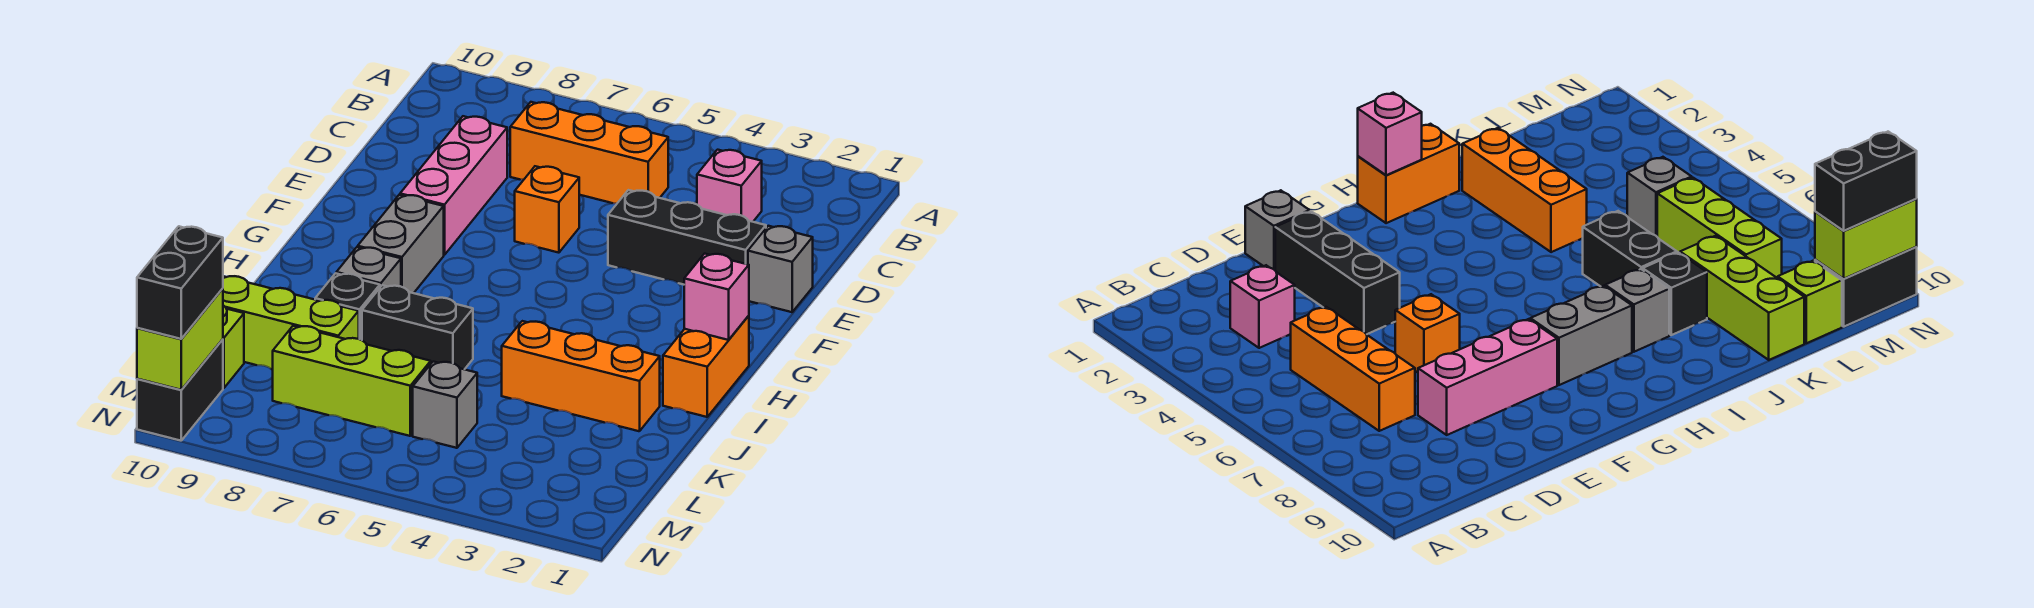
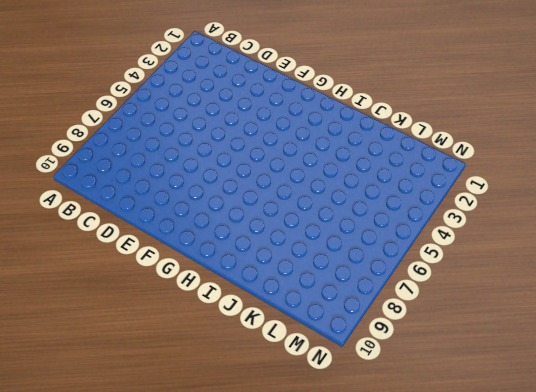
none -> pink 1x1 brick [697,150,762,222]
none -> orange 1x3 brick [510,102,668,203]
none -> pink 1x3 brick [400,116,507,255]

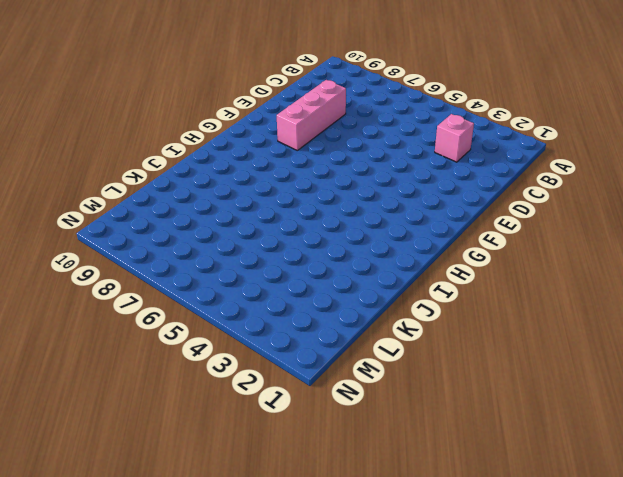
none -> orange 1x3 brick [510,102,668,203]
none -> grey 1x1 brick [748,226,813,312]
none -> black 1x3 brick [608,190,766,285]

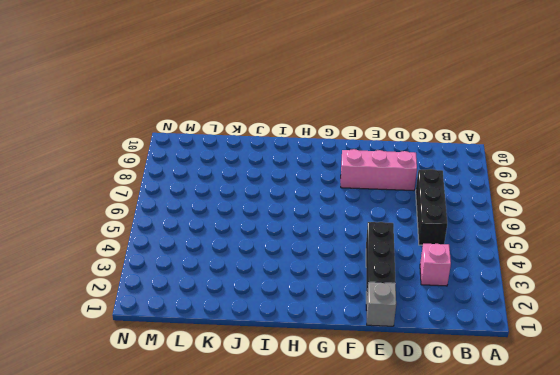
black 1x3 brick [416,169,447,245] -> orange 1x3 brick [510,102,668,203]
none -> orange 1x1 brick [515,166,579,253]
none -> grey 1x2 brick [358,195,444,293]
none -> orange 1x2 brick [663,316,749,417]

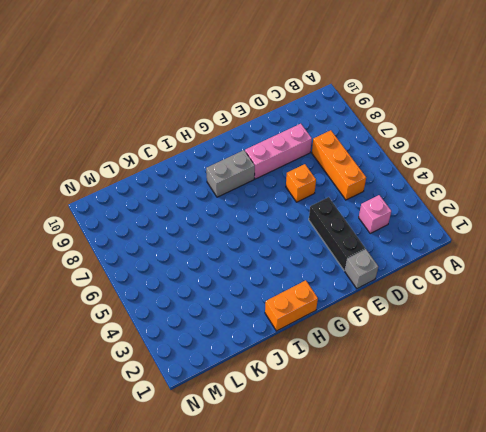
none -> grey 1x1 brick [336,247,401,287]
none -> orange 1x3 brick [502,321,660,431]
none -> black 1x2 brick [362,285,473,369]

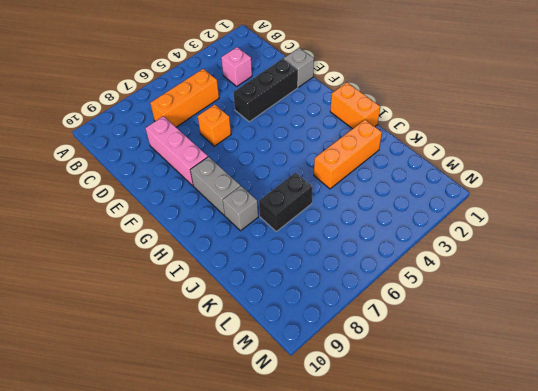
none -> black 1x1 brick [315,273,380,340]
none -> lime 1x3 brick [223,276,359,369]
none -> grey 1x1 brick [413,362,477,448]

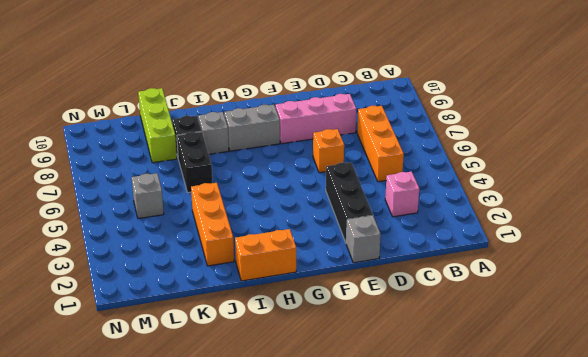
none -> lime 1x3 brick [273,326,431,436]
none -> lime 1x1 brick [223,306,244,388]
none -> black 1x2 brick [137,339,223,441]

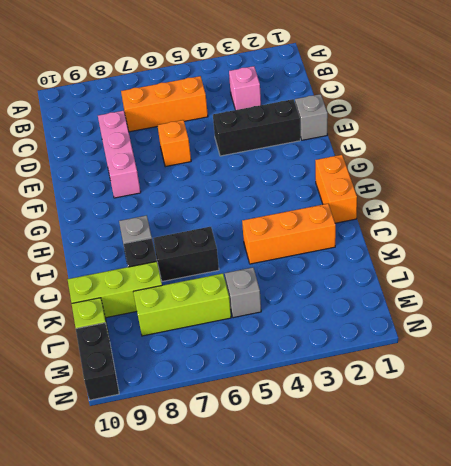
none -> grey 1x2 brick [358,195,444,293]
none -> pink 1x1 brick [684,254,749,340]
none -> lime 1x2 brick [137,288,223,390]

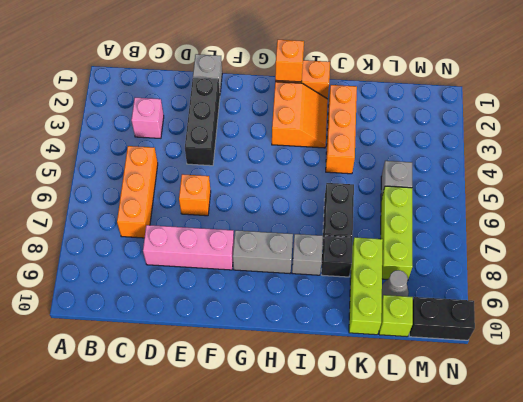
orange 1x1 brick [275,40,304,82] -> pink 1x1 brick [684,254,749,340]
orange 2x2 slope [272,82,328,148] -> none
grey 1x1 cone [382,270,409,298] -> none
none -> lime 1x2 brick [137,288,223,390]
none -> black 1x2 brick [137,226,223,339]

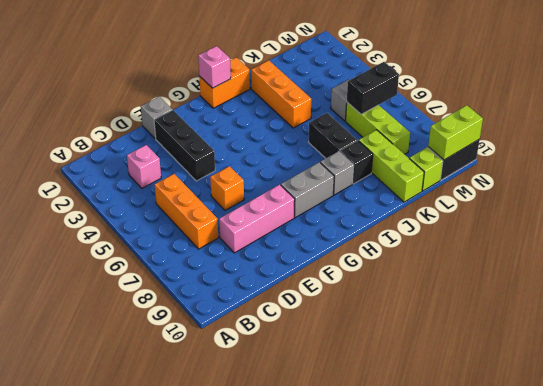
black 1x2 brick [347,62,399,114] -> black 1x2 brick moved to [137,226,223,339]

